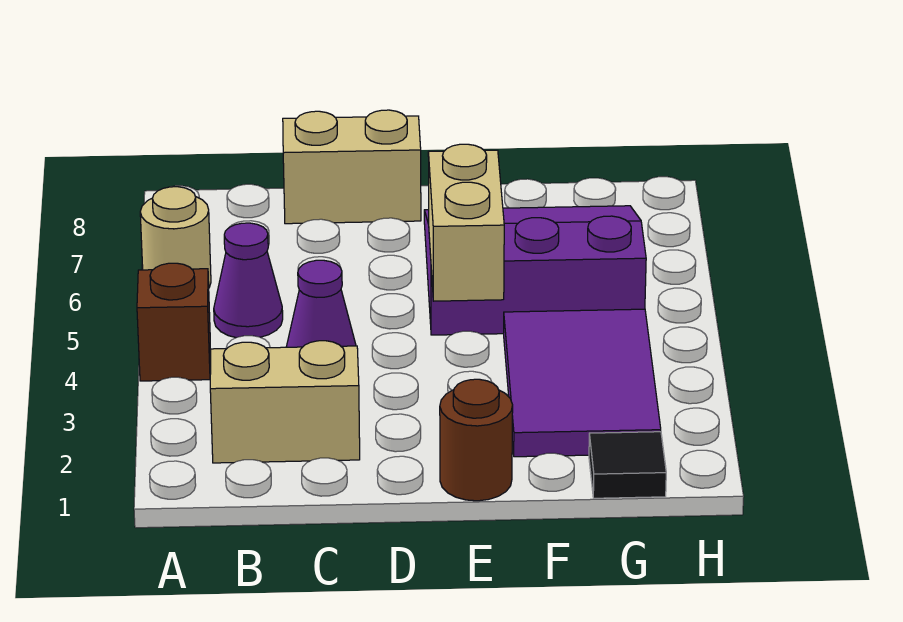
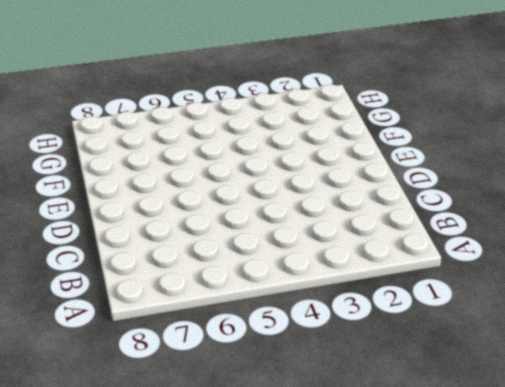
none -> brown 1x1 brick [137,263,210,381]
none -> tan 1x1 round brick [140,187,211,287]

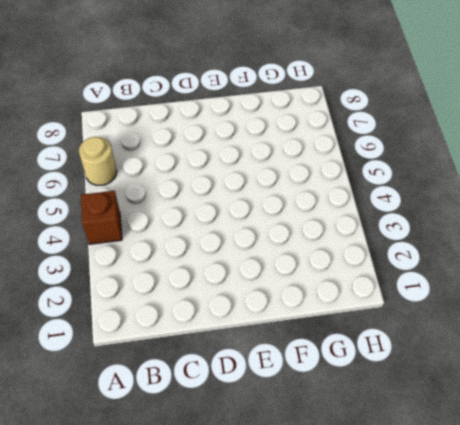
none -> tan 1x2 brick [210,341,360,463]
none -> purple 1x1 cone [214,223,283,338]

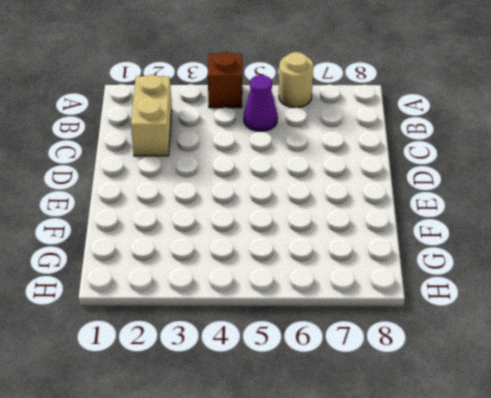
none -> purple 1x1 cone [286,260,356,347]
none -> tan 1x2 brick [283,110,421,224]

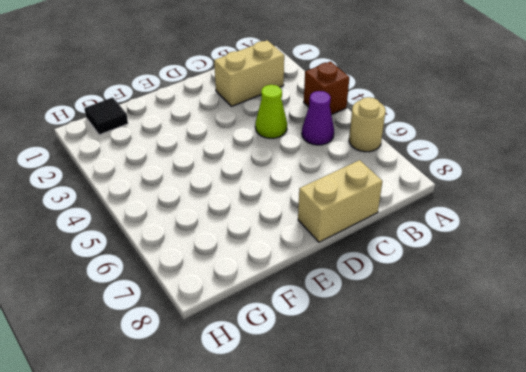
lime 1x1 cone [255,85,287,138] -> purple 1x1 cone [286,260,356,347]
none -> brown 1x1 round brick [440,379,513,501]
none -> purple 3x3 slope [424,206,646,335]

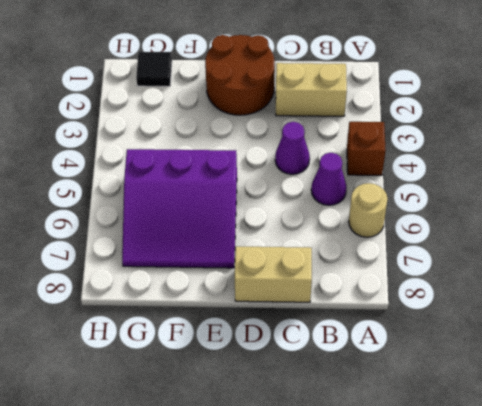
brown 2x2 round brick [205,35,275,115] -> brown 1x1 round brick [440,379,513,501]
none -> purple 2x3 tile [504,309,661,457]
none -> tan 1x2 brick [428,144,504,301]

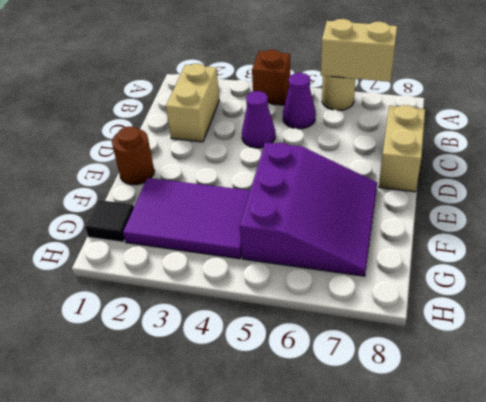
tan 1x2 brick [321,19,397,82] -> tan 1x2 brick moved to [428,144,504,301]

